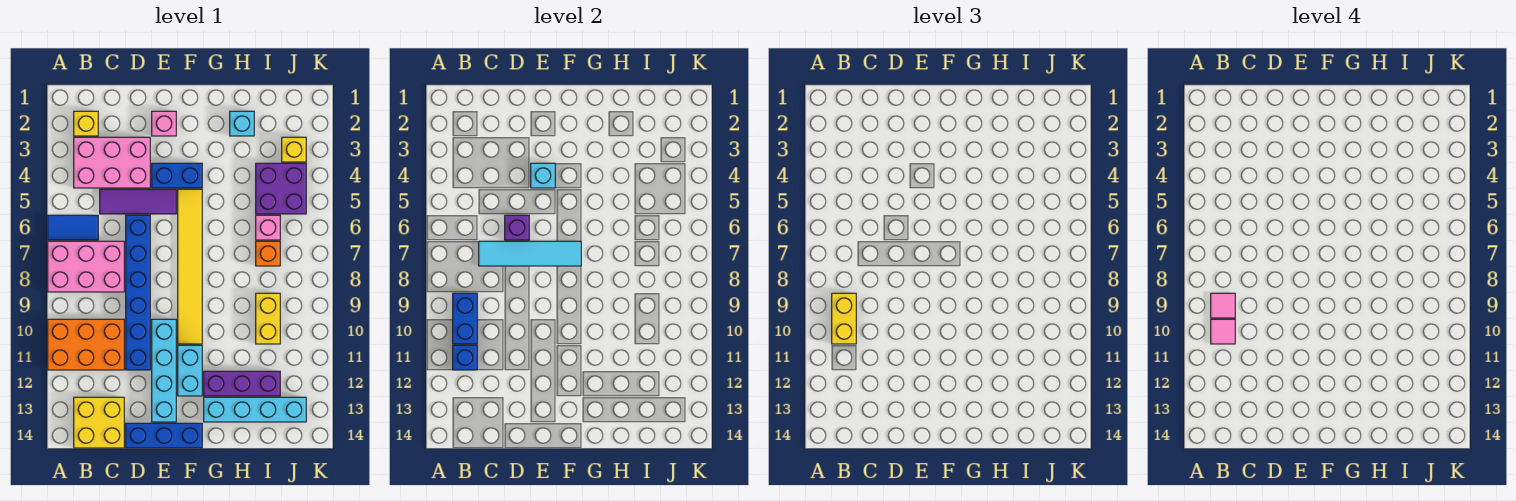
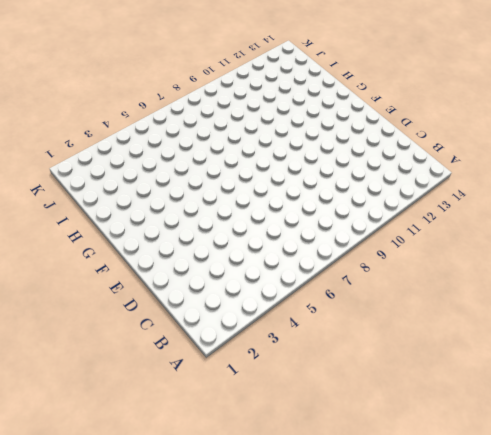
none -> blue 1x2 tile [48,215,98,240]
none -> pink 2x3 brick [48,241,124,292]
none -> orange 2x3 brick [48,319,124,370]
none -> yellow 1x1 brick [74,111,98,136]

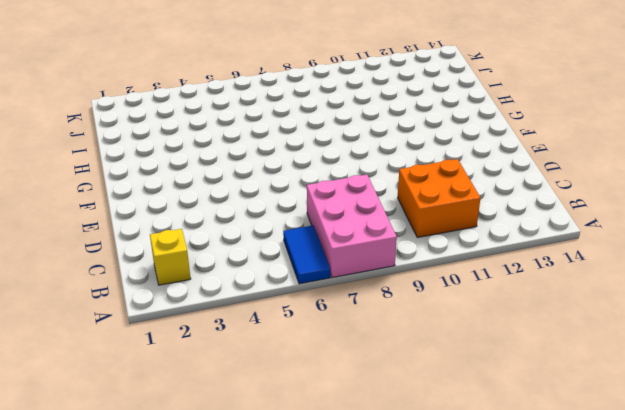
orange 2x2 brick [398,159,480,238] -> orange 2x3 brick [48,319,124,370]
none -> pink 2x3 brick [74,137,150,188]
none -> yellow 2x2 brick [74,397,124,448]
none -> purple 1x3 tile [100,189,176,214]
none -> blue 1x6 brick [126,215,150,370]

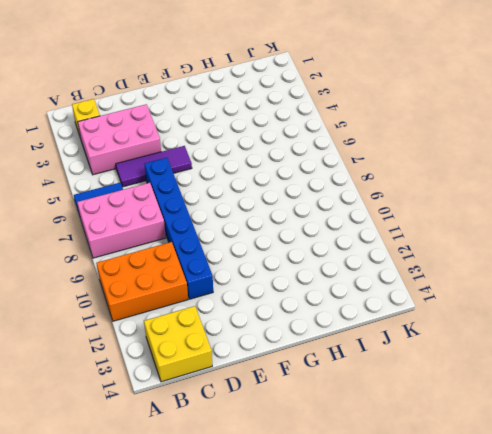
none -> blue 1x3 brick [126,423,202,448]
none -> pink 1x1 brick [152,111,176,136]
none -> blue 1x2 brick [152,163,202,188]
none -> cyan 1x4 brick [152,319,176,422]

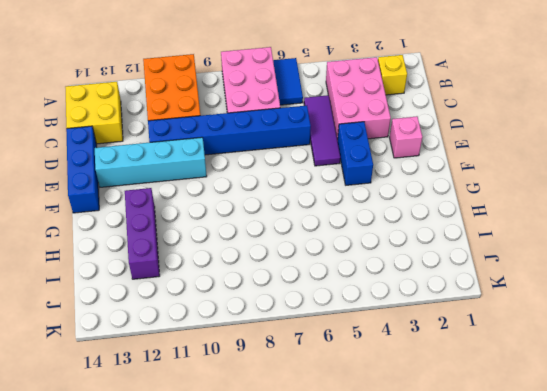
none -> yellow 1x6 tile [178,189,202,344]
none -> cyan 1x2 brick [178,345,202,396]
none -> cyan 1x4 brick [204,397,306,422]
none -> cyan 1x1 brick [230,111,254,136]

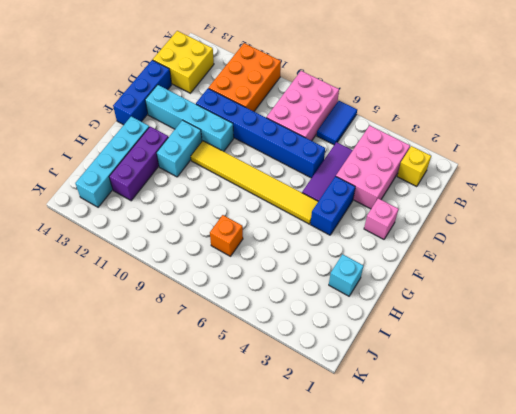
cyan 1x2 brick [157,120,202,177] -> cyan 1x2 brick turned to [178,345,202,396]
none -> purple 2x2 brick [256,163,306,214]
none -> pink 1x1 brick [256,215,280,240]
none -> yellow 1x2 brick [256,293,280,344]
none -> yellow 1x1 brick [282,137,306,162]

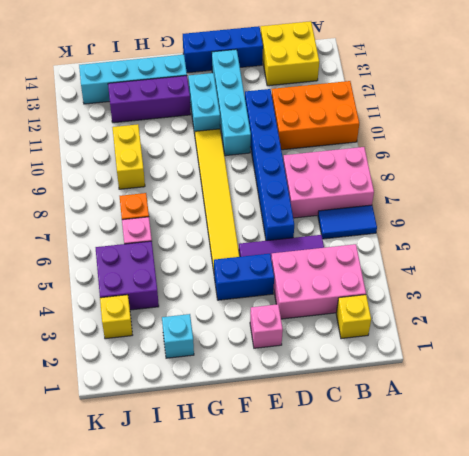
none -> blue 1x2 brick [453,293,477,344]
none -> blue 1x1 brick [453,345,477,370]
none -> cyan 1x4 tile [479,241,581,266]
none -> purple 1x1 brick [505,215,529,240]

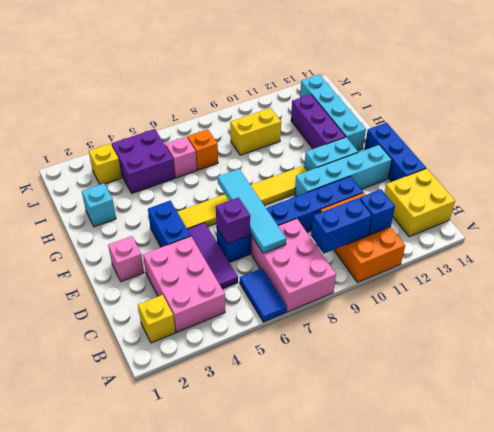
none -> cyan 1x1 brick [531,163,555,188]
none -> yellow 1x2 brick [832,293,856,344]
none -> pink 1x1 tile [1211,293,1235,318]
none -> pink 1x1 tile [1211,319,1235,344]

